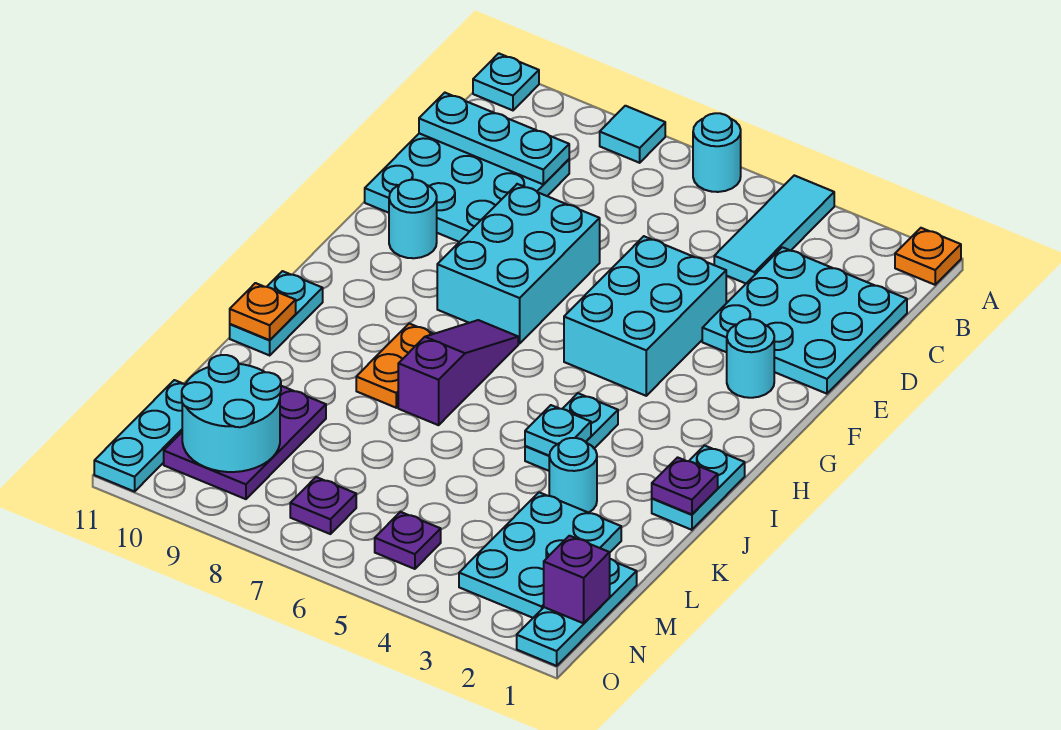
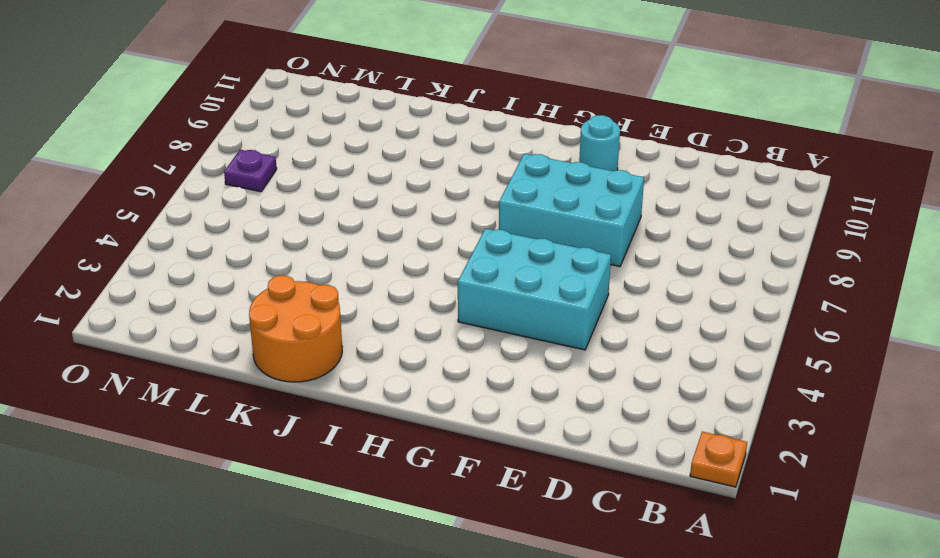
orange 2x2 round brick [249,275,342,382] -> cyan 1x2 plate [652,446,745,530]
none -> cyan 1x3 tile [714,175,834,283]
none -> cyan 1x1 round brick [693,113,741,192]
none -> cyan 1x1 tile [600,106,665,163]

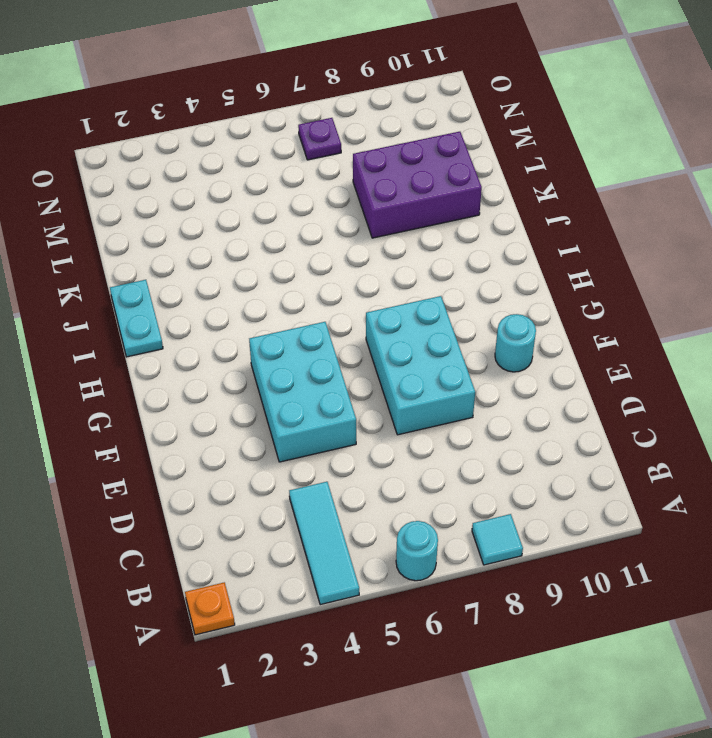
purple 2x3 brick [353,132,482,238] -> purple 2x3 plate [164,386,326,499]
none -> cyan 1x1 plate [473,53,539,110]
none -> cyan 3x3 plate [702,247,907,394]
none -> cyan 3x3 plate [365,133,569,242]

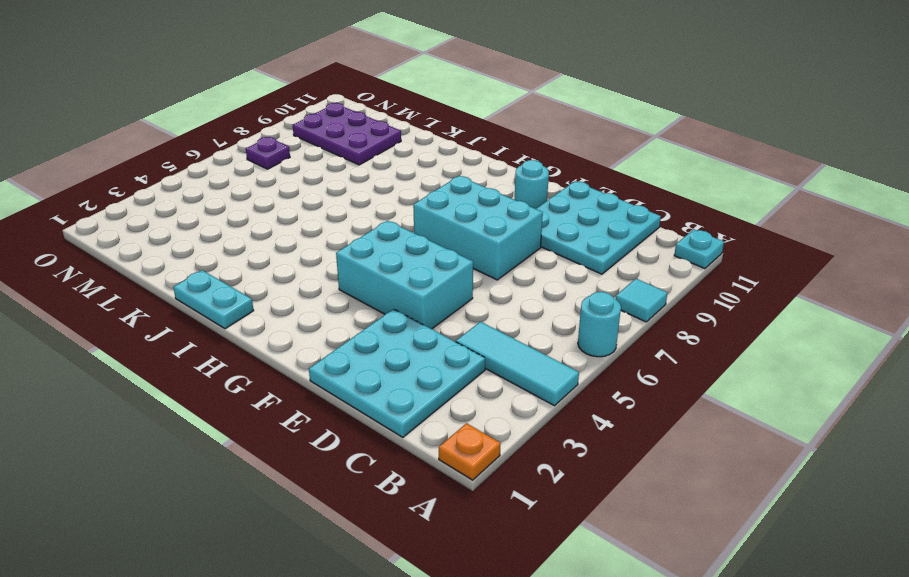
none -> cyan 1x1 round brick [727,319,774,398]
none -> purple 1x3 slope [398,320,518,425]
none -> cyan 1x2 plate [525,393,618,471]

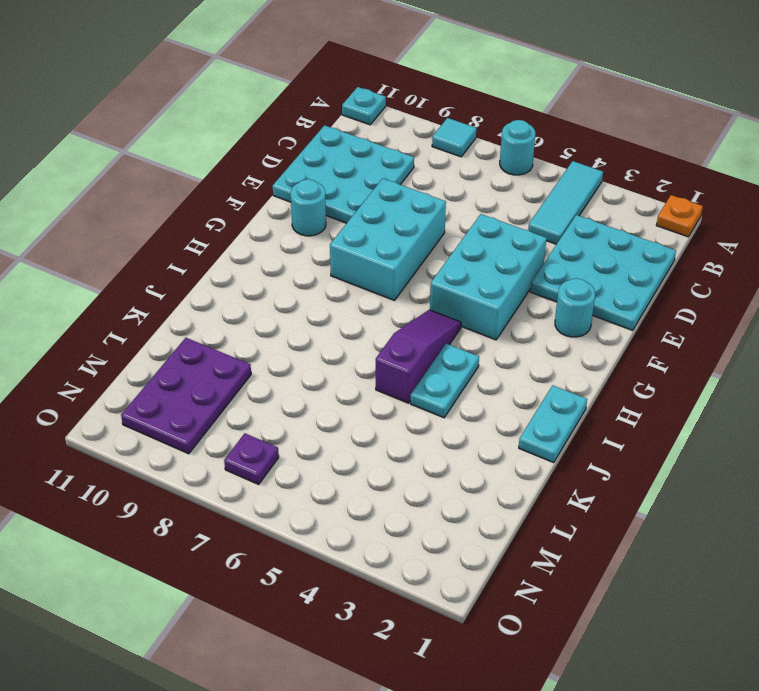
purple 1x3 slope [376,310,461,403] -> purple 1x3 slope moved to [398,320,518,425]
none -> orange 1x2 plate [356,324,434,408]
none -> cyan 1x2 plate [230,271,323,355]
none -> cyan 1x1 round brick [549,438,597,513]

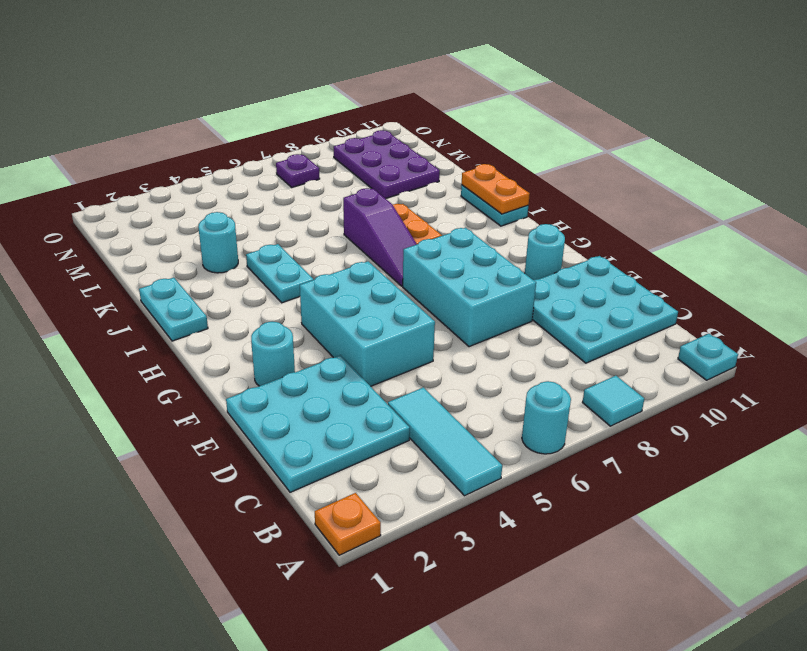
orange 1x2 plate [462,164,530,214] -> orange 1x1 plate [230,283,296,340]
none -> cyan 2x3 plate [459,492,621,618]
none -> cyan 1x3 plate [517,559,637,666]
none -> cyan 1x3 plate [94,380,185,492]

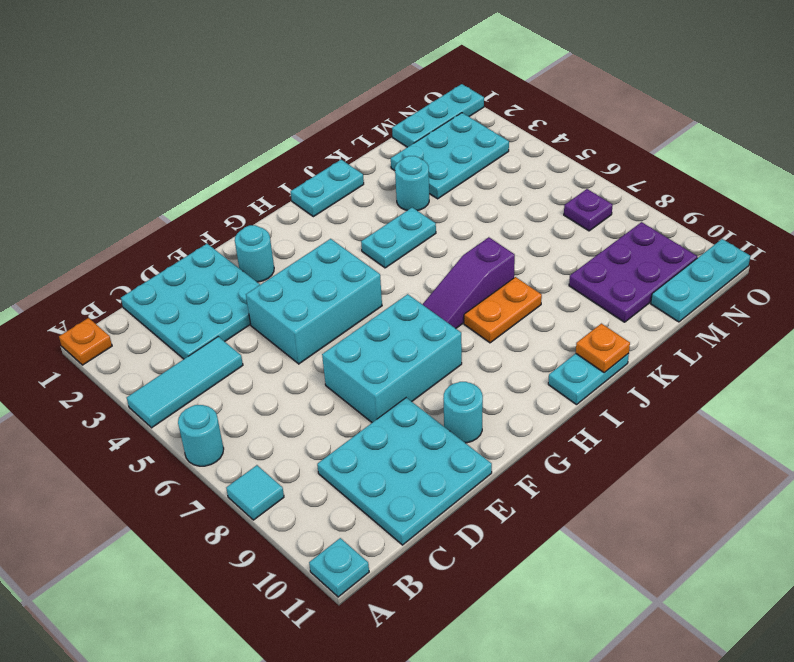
none -> purple 1x1 plate [375,512,441,569]
none -> cyan 1x3 plate [419,93,569,185]
none -> purple 1x1 plate [652,457,718,515]

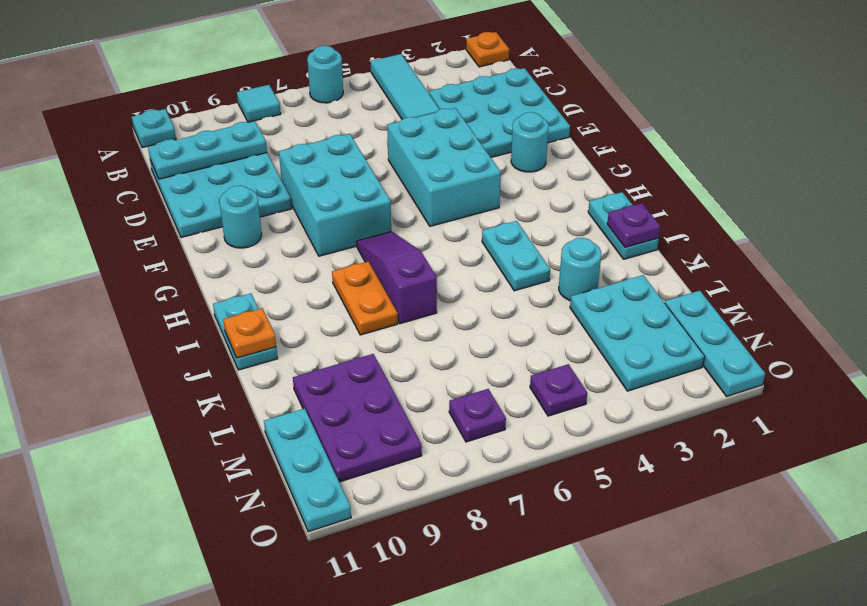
none -> cyan 1x1 plate [525,405,591,456]
none -> cyan 2x2 round brick [182,355,281,472]
none -> purple 1x1 brick [544,536,610,623]

